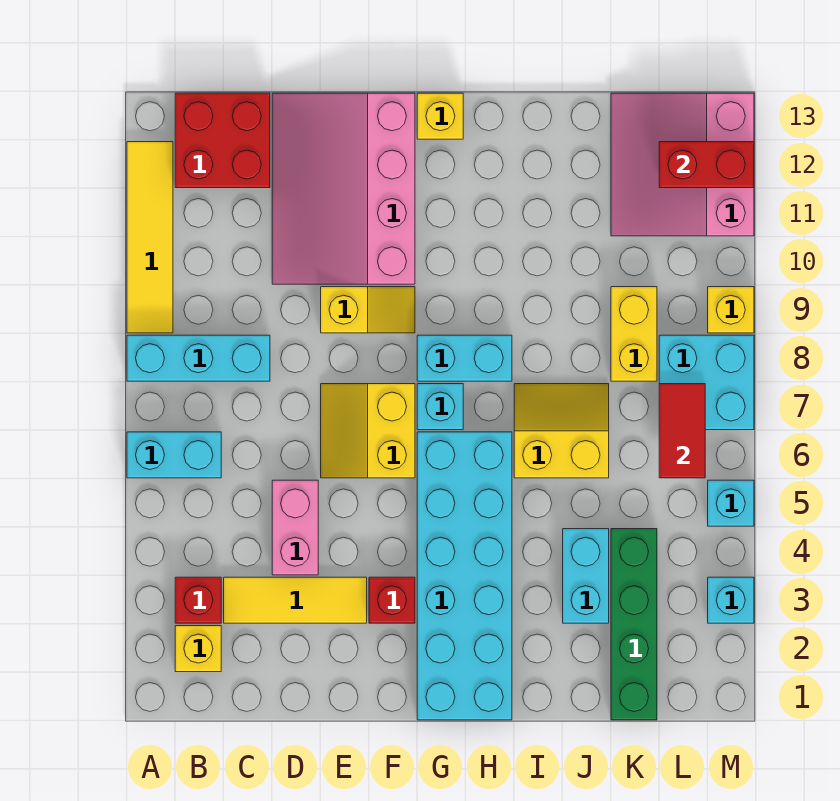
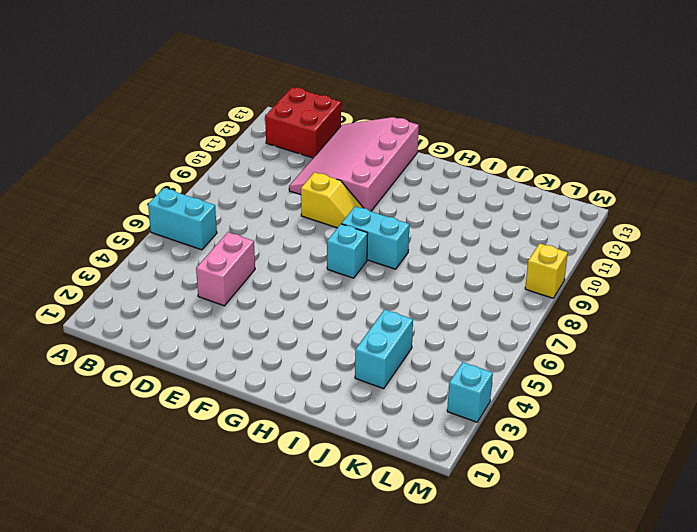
none -> cyan 1x3 brick [127,335,270,381]
none -> yellow 1x4 tile [127,142,173,333]
none -> yellow 1x1 brick [175,626,221,672]

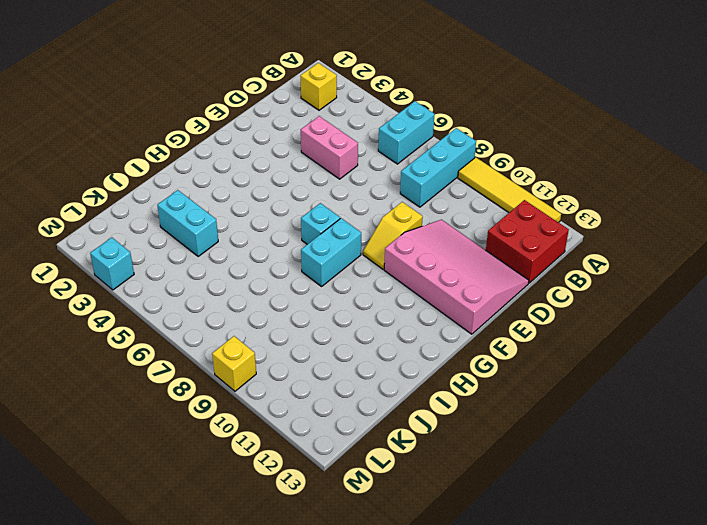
none -> red 1x1 brick [175,577,221,623]
none -> yellow 1x3 tile [224,577,367,623]
none -> yellow 2x2 slope [321,384,415,478]

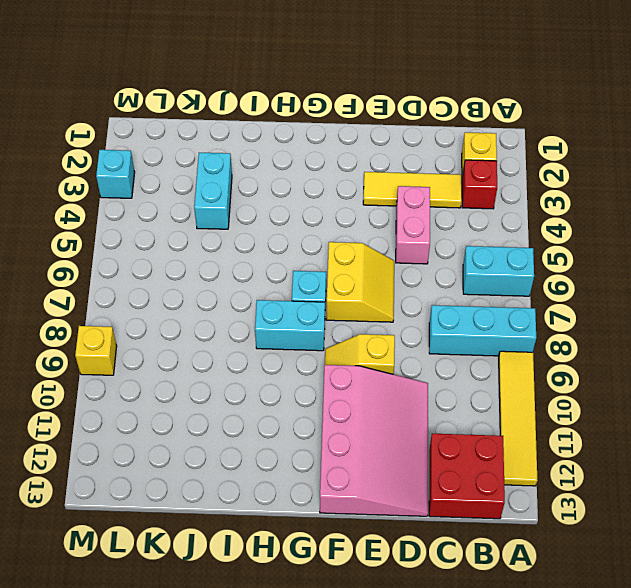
none -> red 1x1 brick [369,577,415,623]
none -> cyan 2x6 brick [417,432,512,720]
none -> yellow 1x1 brick [417,93,463,139]

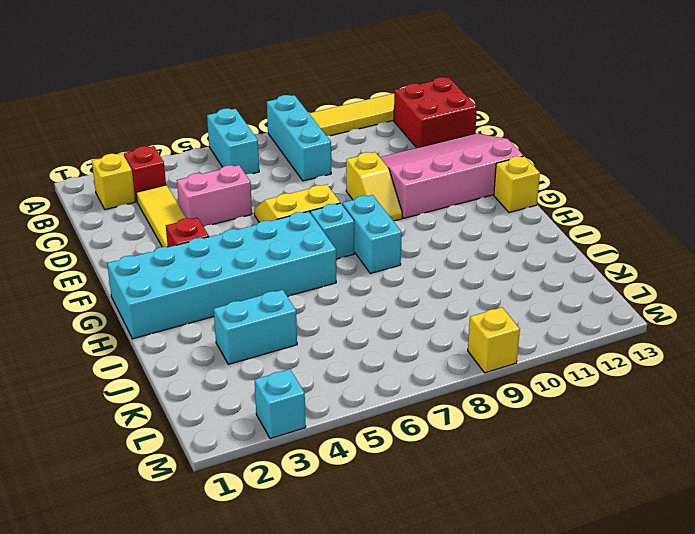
none -> yellow 2x2 slope [514,384,609,478]
none -> green 1x4 brick [611,529,657,720]
none -> yellow 1x2 brick [611,287,657,381]

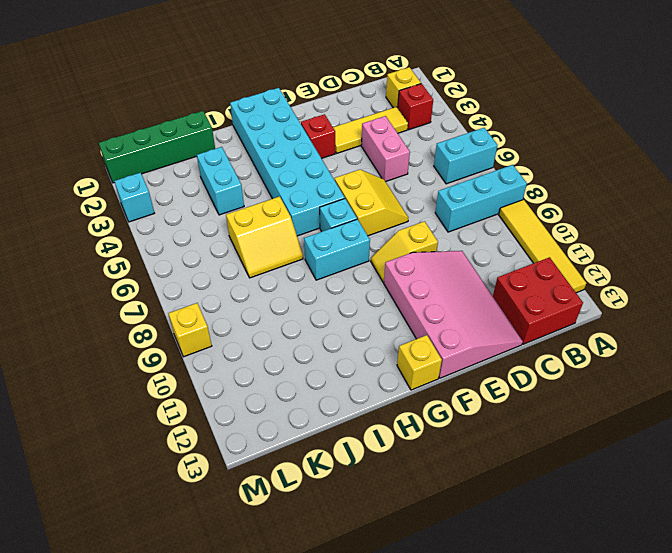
green 1x4 brick [99,111,215,183] -> green 1x4 brick turned to [611,529,657,720]
none -> yellow 1x2 brick [611,287,657,381]
none -> pink 3x3 slope [611,93,754,236]
none -> cyan 2x2 brick [659,335,754,430]

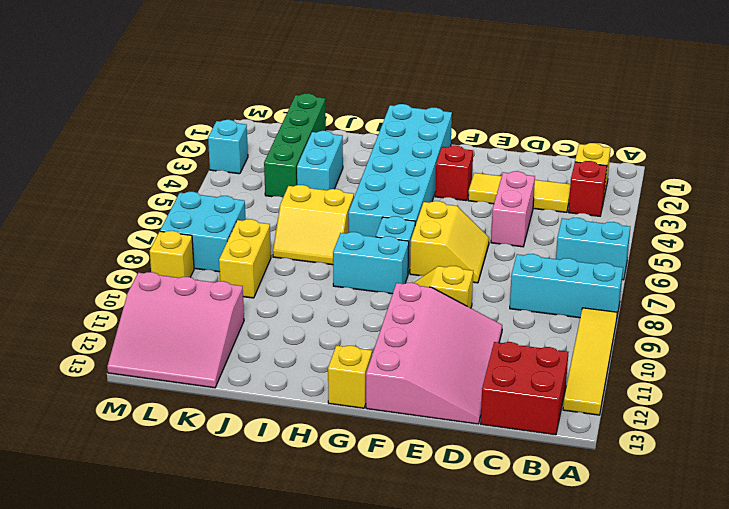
pink 3x3 slope [107,272,244,388] -> pink 3x3 slope turned to [611,93,754,236]
none -> cyan 1x1 brick [708,480,754,526]
none -> red 1x2 tile [659,384,705,478]
none -> red 1x2 brick [659,142,754,188]

